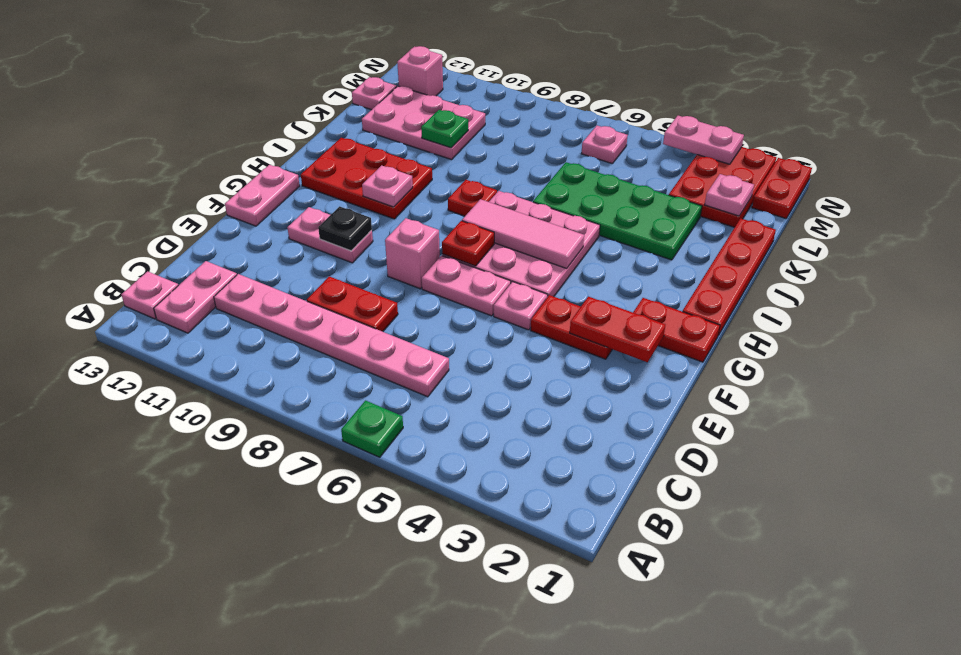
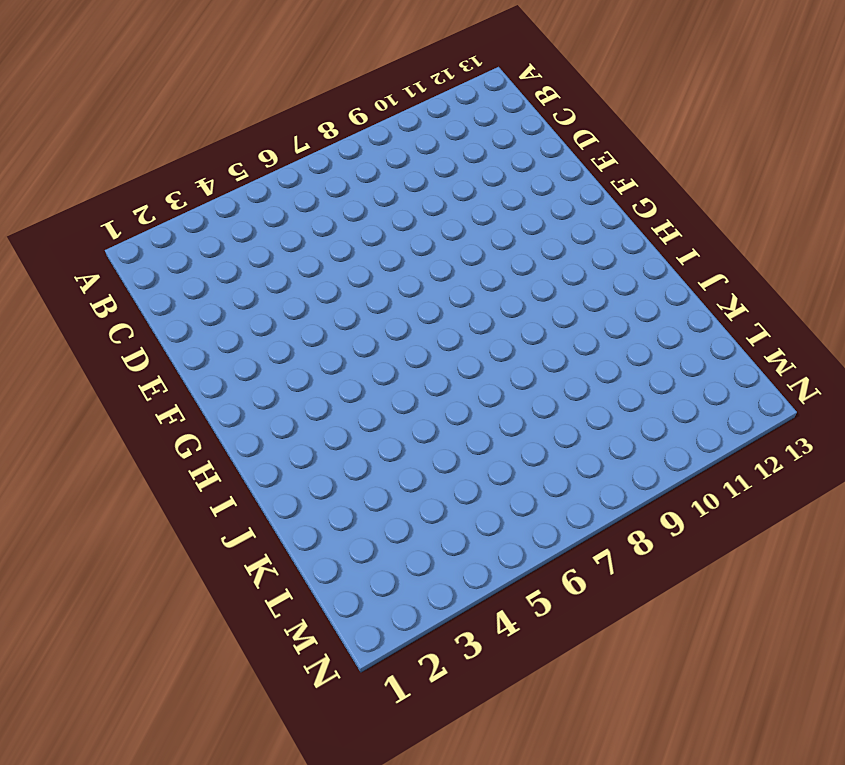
none -> green 1x1 plate [341,401,403,457]
none -> pink 1x2 plate [154,261,237,333]
none -> pink 1x1 plate [121,271,178,319]
none -> pink 1x6 plate [214,274,449,397]

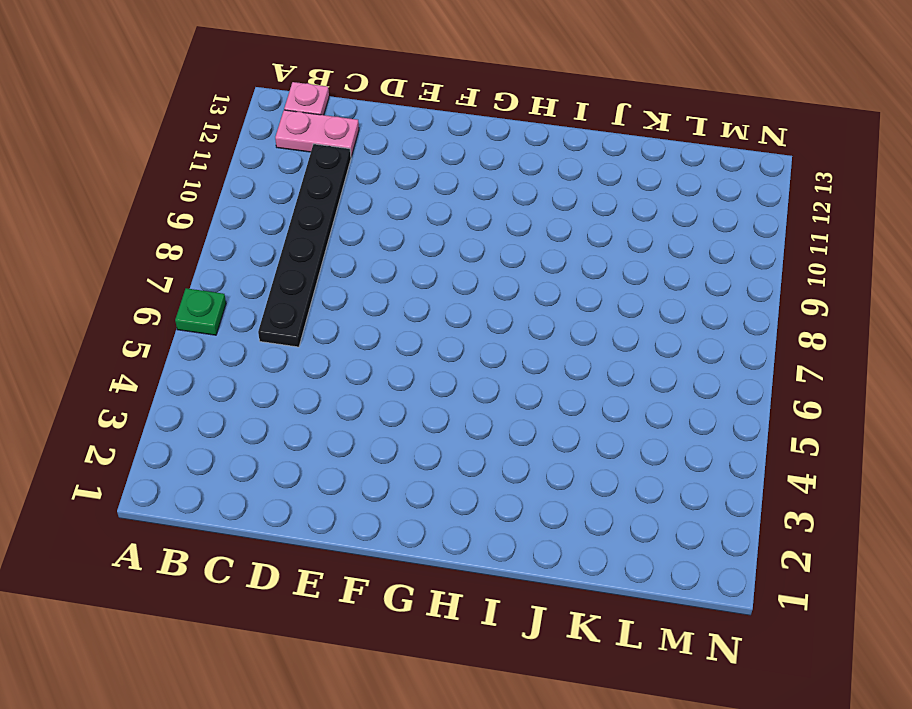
black 1x6 plate [258,144,351,347] -> pink 1x6 plate [214,274,449,397]
none -> red 1x2 plate [307,276,398,332]
none -> red 1x2 plate [531,295,612,359]
none -> pink 1x1 plate [494,282,548,330]
none -> pink 1x2 plate [422,256,511,316]

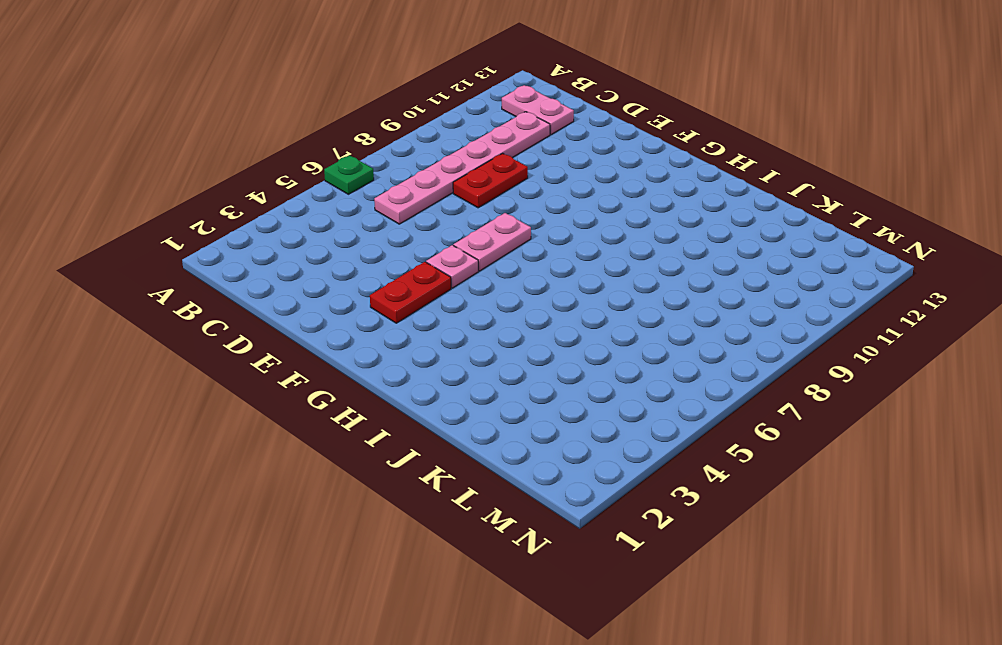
none -> pink 1x1 plate [121,271,178,319]
none -> pink 1x1 brick [385,218,440,289]
none -> pink 1x2 plate [287,207,373,263]
none -> pink 1x2 plate [225,165,300,226]

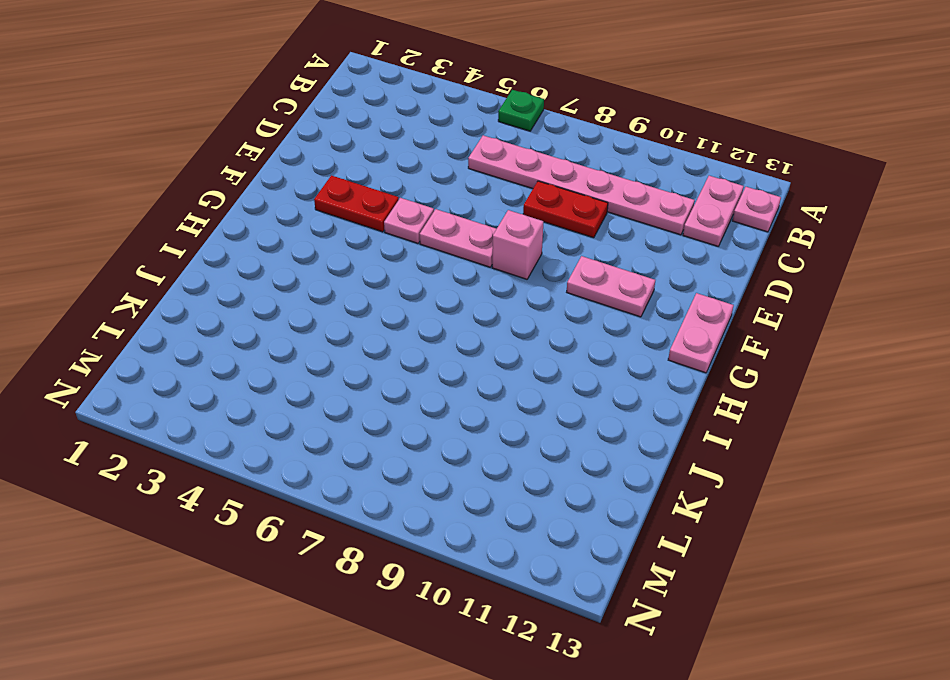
none -> red 1x2 plate [633,298,720,362]
none -> pink 3x3 plate [442,191,600,297]
none -> red 1x4 plate [683,218,776,335]
none -> red 2x3 plate [301,138,432,219]

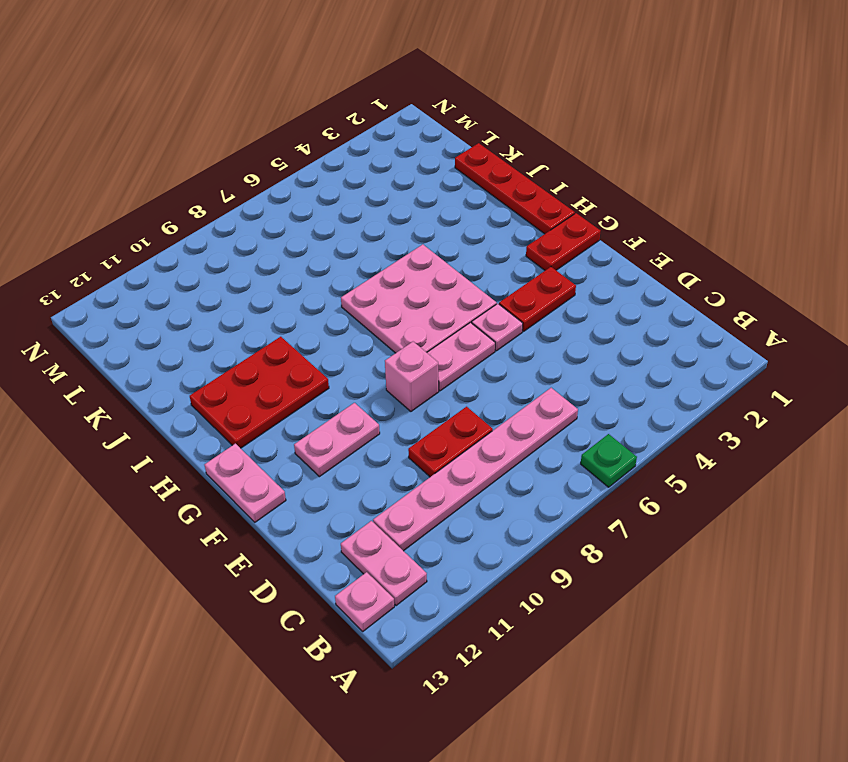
none -> red 1x1 plate [448,180,497,216]
none -> green 2x4 plate [533,162,702,260]
none -> pink 2x3 plate [362,86,485,160]
none -> red 2x3 plate [669,147,776,227]

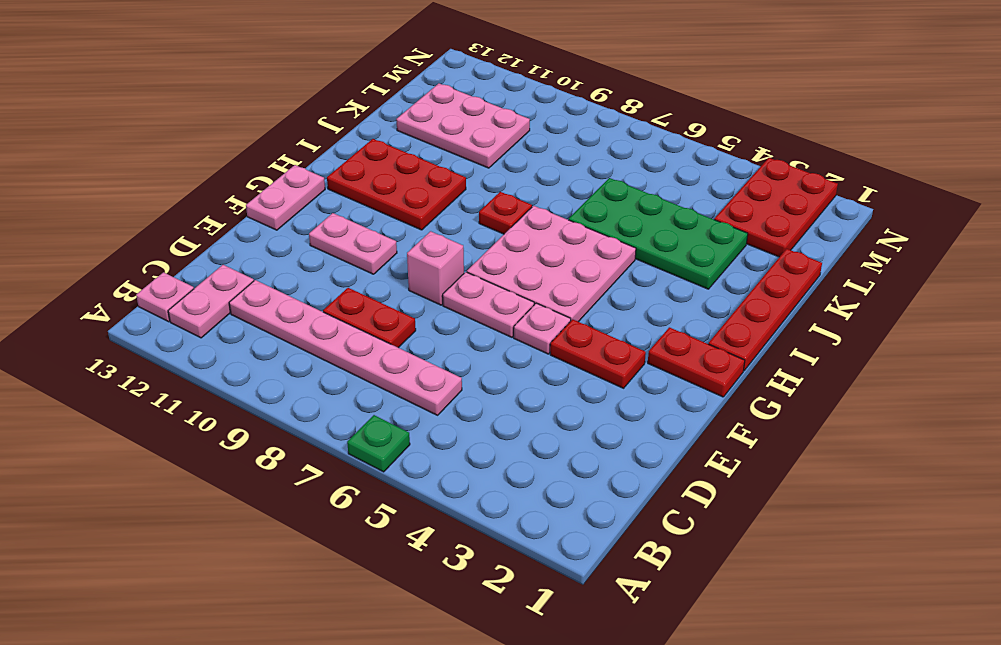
none -> pink 1x1 plate [352,77,397,110]
none -> red 1x2 plate [752,158,812,219]
none -> pink 1x1 plate [581,126,628,164]
none -> pink 1x1 brick [397,46,443,96]

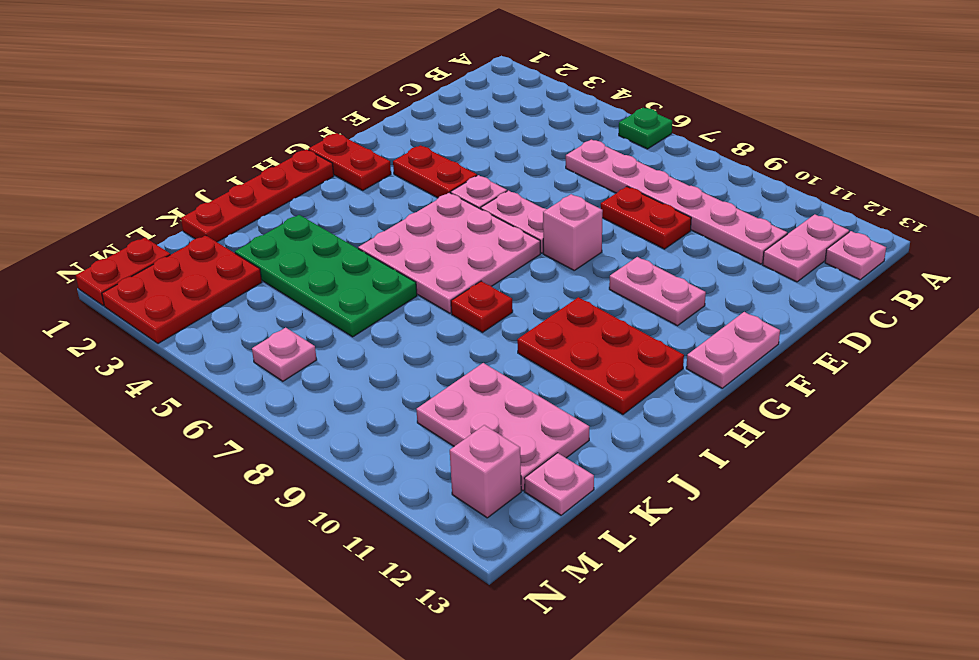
none -> red 1x2 plate [570,297,665,362]
none -> black 1x1 plate [318,206,372,251]
none -> red 1x1 plate [442,221,494,266]
none -> pink 1x3 tile [462,199,584,268]

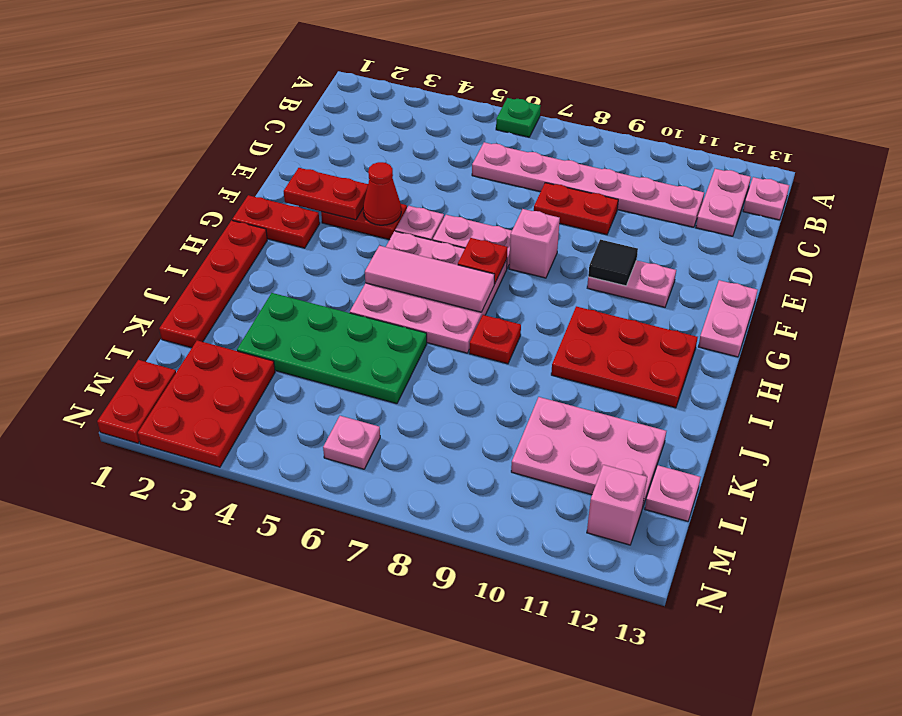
red 1x1 cone [363,162,401,225] -> none
black 1x1 tile [588,240,638,286] -> black 1x1 plate [318,206,372,251]
none -> pink 1x1 plate [362,165,413,207]
none -> green 1x1 plate [421,110,468,148]
none -> pink 1x1 plate [705,174,754,216]
none -> pink 1x2 plate [663,116,744,164]

